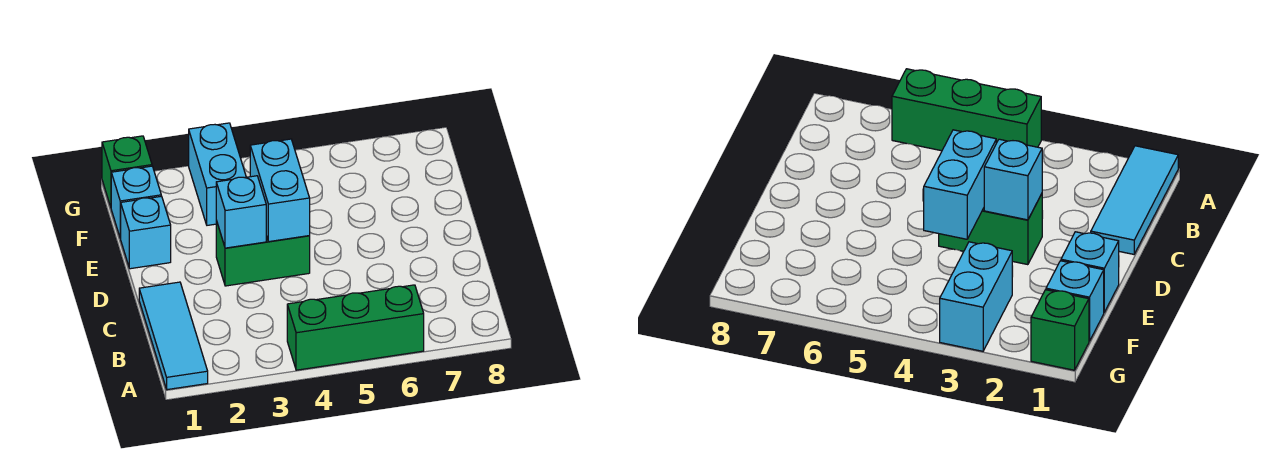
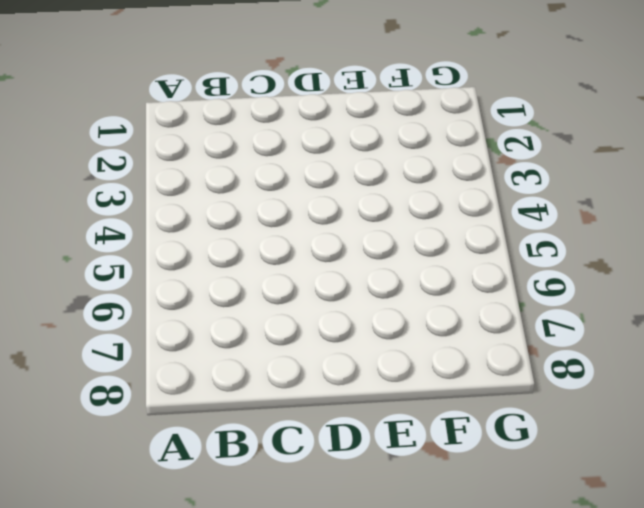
none -> cyan 1x3 tile [139,282,208,390]
none -> green 1x3 brick [287,285,424,370]

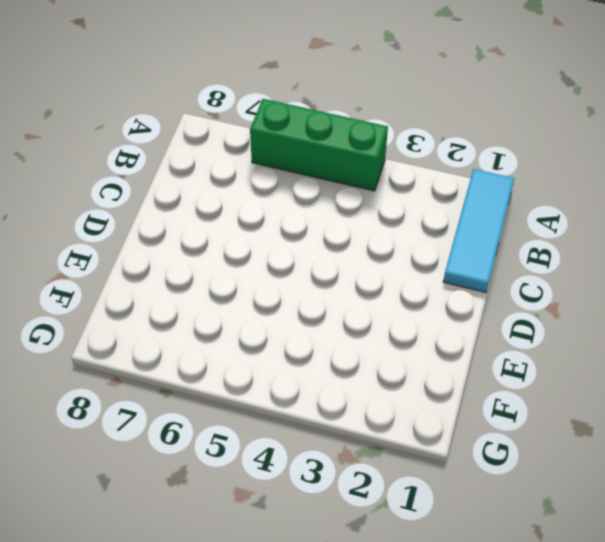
none -> green 1x2 brick [216,221,310,286]
none -> cyan 1x1 brick [120,196,171,269]

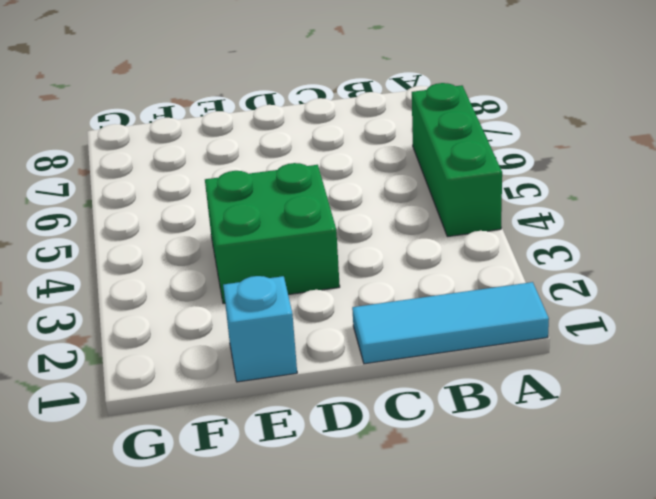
green 2x2 brick [205,163,340,304] -> green 1x2 brick [216,221,310,286]
none -> cyan 1x1 brick [111,166,161,238]
none -> cyan 1x2 brick [189,123,246,225]

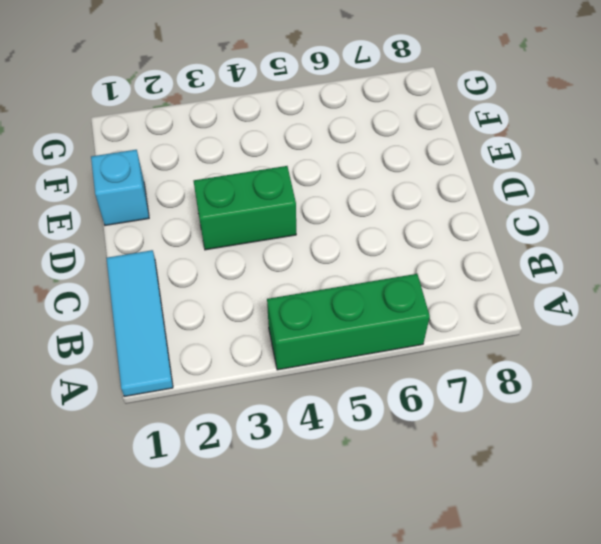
none -> cyan 1x1 brick [111,166,161,238]
none -> cyan 1x2 brick [189,123,246,225]

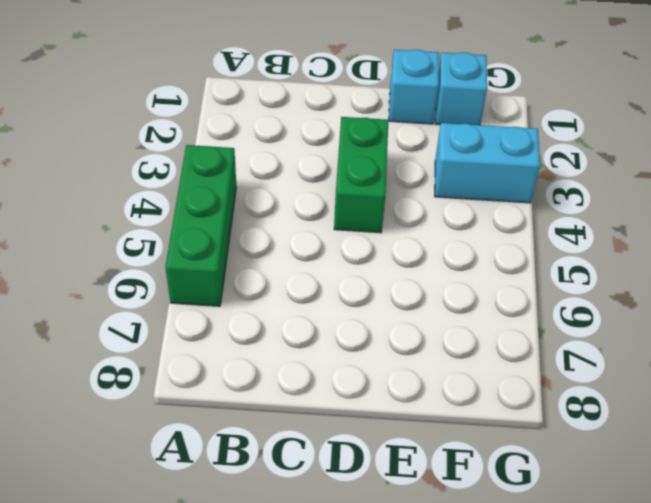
none -> cyan 1x3 tile [139,282,208,390]
none -> green 1x1 brick [102,136,152,207]

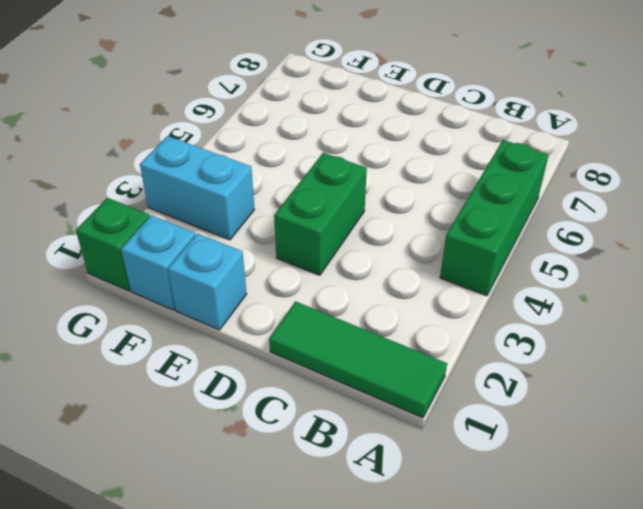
green 1x3 tile [269,301,447,418] -> cyan 1x3 tile [139,282,208,390]
none -> cyan 1x1 brick [216,176,266,248]
none -> cyan 1x2 brick [250,139,310,242]

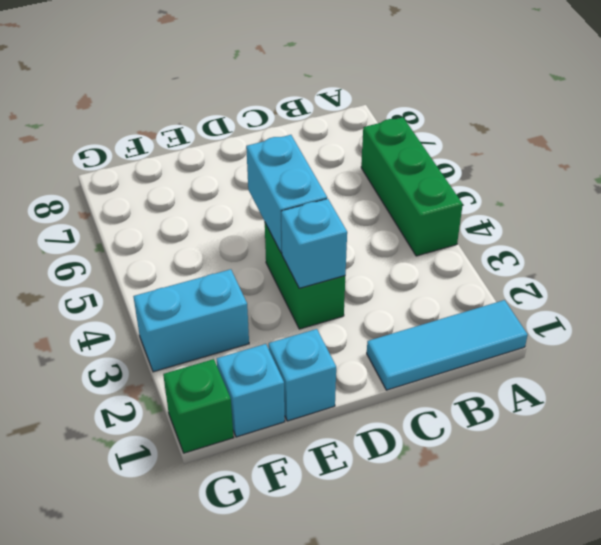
cyan 1x2 brick [246,135,327,253] -> cyan 1x2 brick turned to [250,139,310,242]

